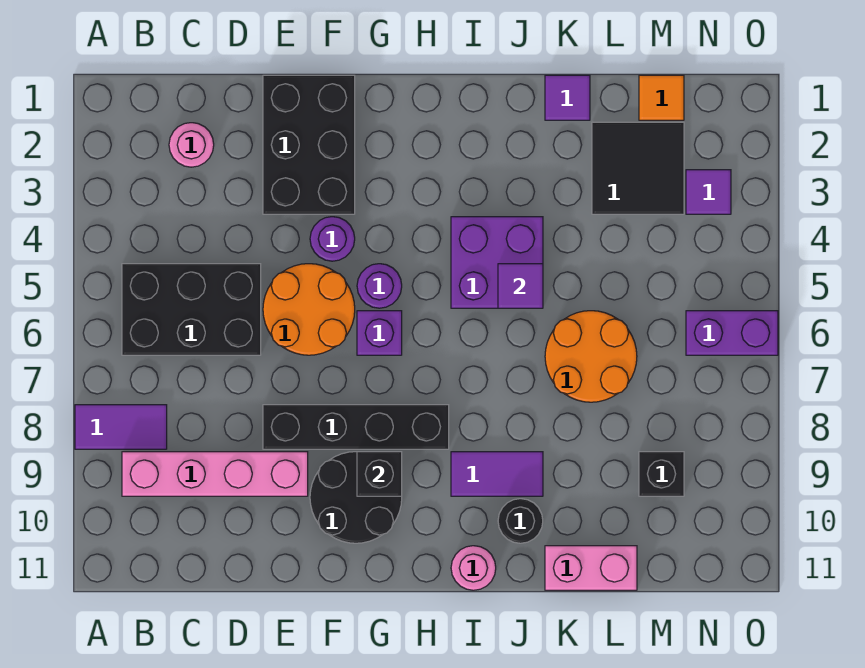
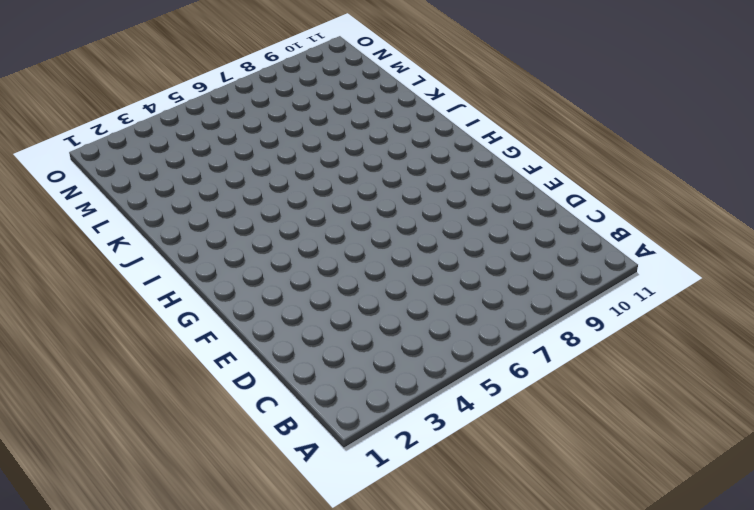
none -> purple 1x2 tile [75,405,167,449]
none -> black 2x3 brick [122,264,261,355]
none -> pink 1x4 brick [122,452,308,496]

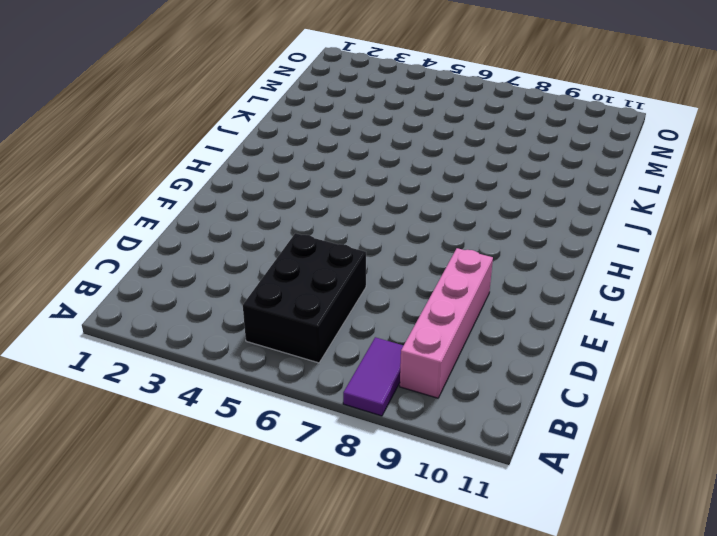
none -> pink 1x1 round brick [169,123,214,167]
none -> black 2x3 brick [263,75,355,214]
none -> orange 2x2 round brick [263,264,355,355]

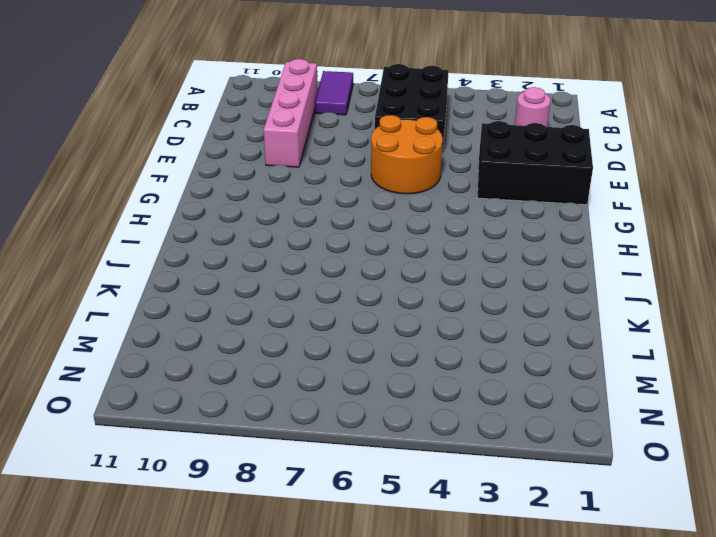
none -> black 1x4 brick [263,405,449,449]
none -> purple 1x1 round brick [310,217,355,261]
none -> black 2x2 round brick [310,452,402,543]

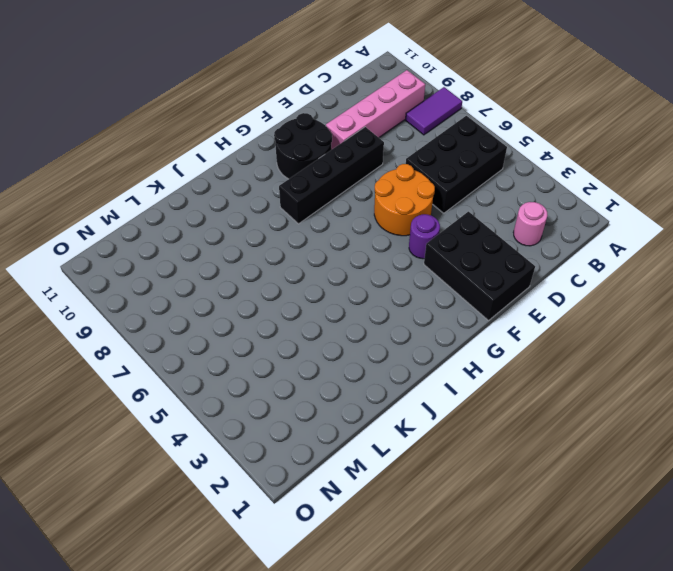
none -> purple 1x1 round brick [357,264,402,308]
none -> purple 1x1 brick [357,311,402,355]
none -> purple 2x2 brick [451,217,543,308]

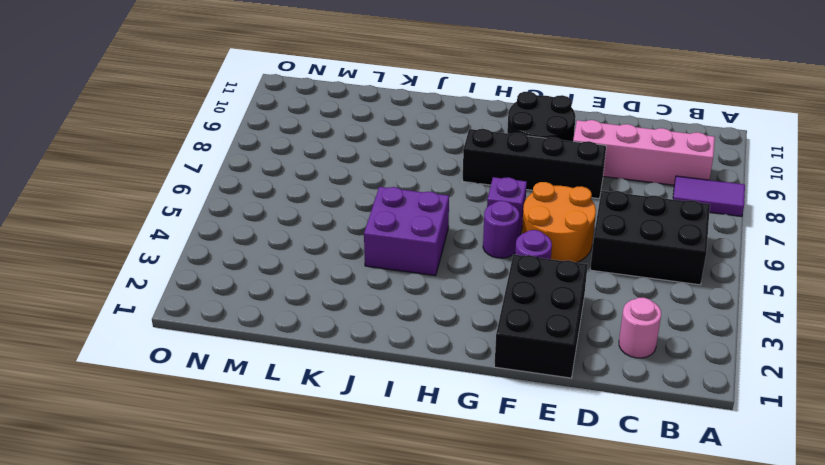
none -> purple 1x2 tile [451,452,543,496]
none -> pink 1x1 round brick [451,546,496,590]
none -> black 1x1 round brick [498,499,543,543]

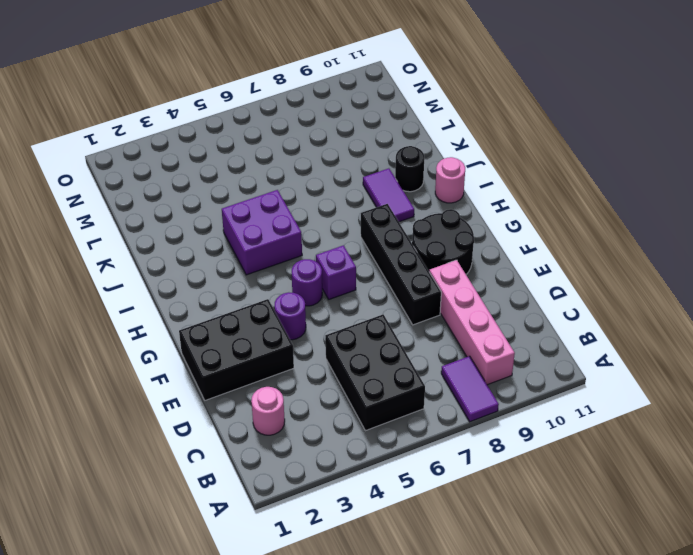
none -> orange 2x2 round brick [263,264,355,355]
none -> purple 1x1 tile [545,75,590,120]
none -> orange 2x2 round brick [545,311,637,402]

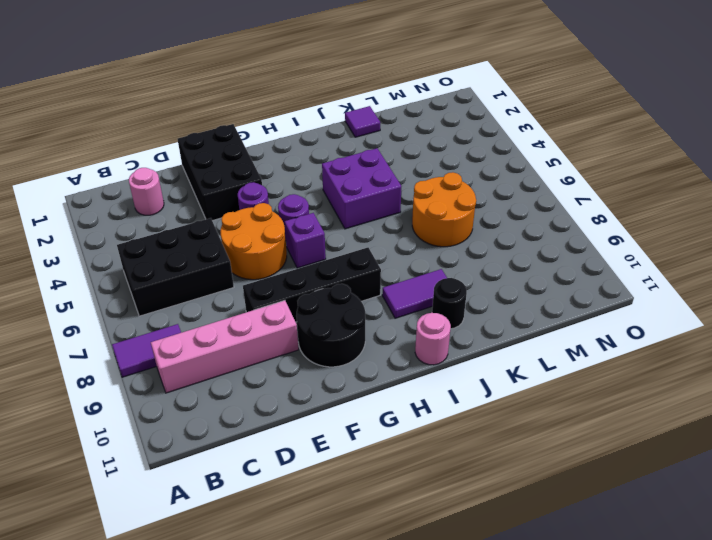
none -> pink 1x2 brick [545,546,637,590]
none -> black 2x2 tile [592,122,684,214]
none -> orange 1x1 tile [639,75,684,120]

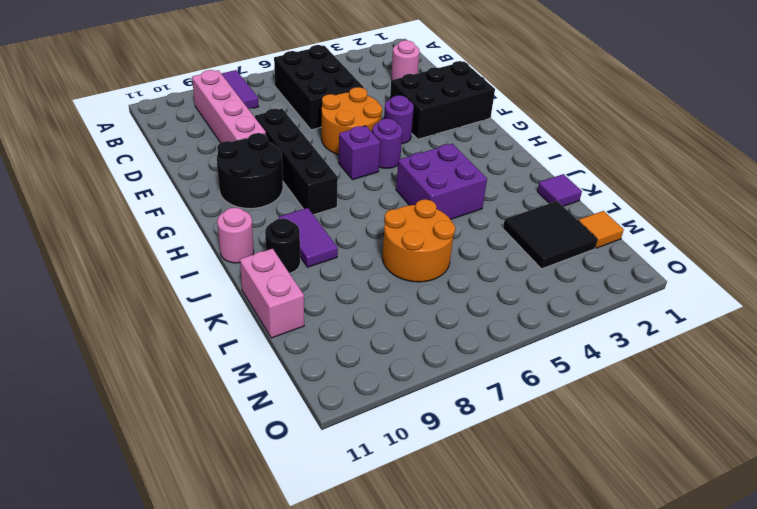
none -> black 1x1 brick [639,452,684,496]
none -> purple 1x1 tile [686,170,731,214]
none -> purple 1x2 brick [686,311,778,355]

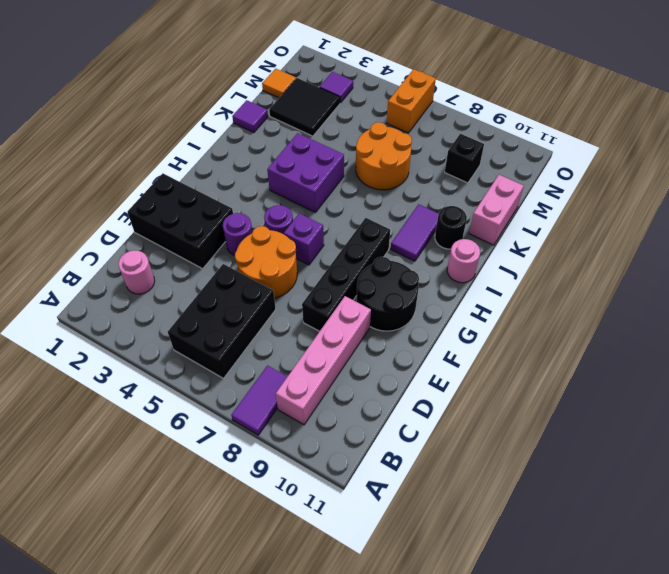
orange 1x2 brick [387,69,436,133] -> purple 1x2 brick [686,311,778,355]
none -> black 1x1 brick [357,452,402,496]
none -> purple 1x1 tile [498,264,543,308]

